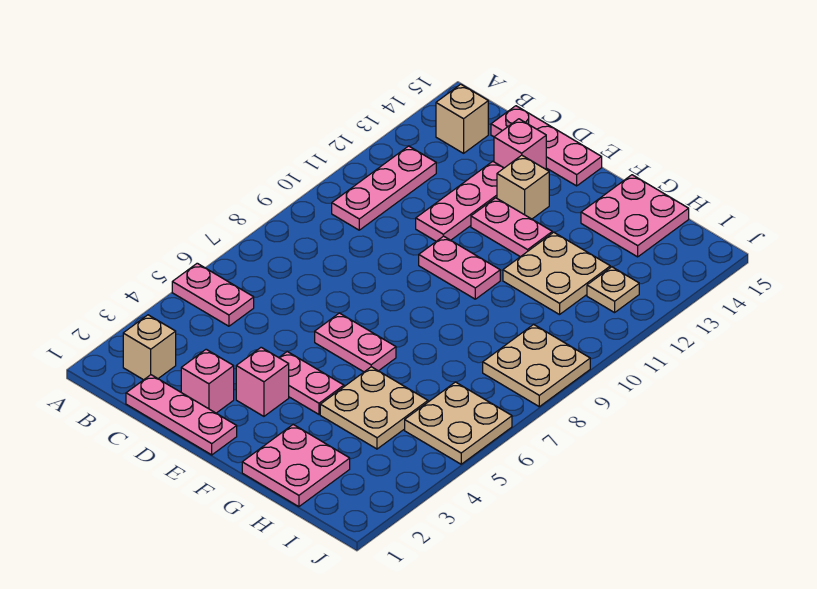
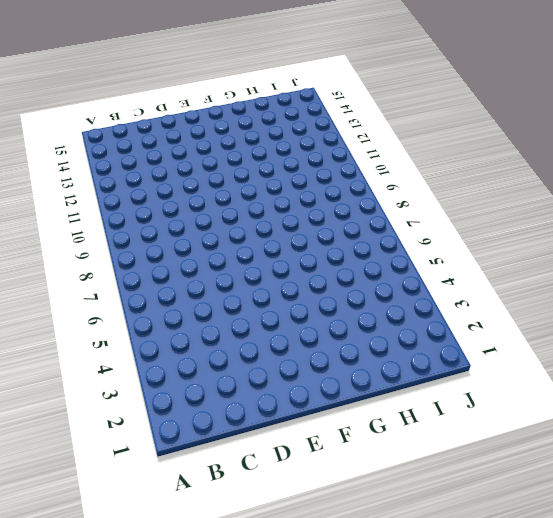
none -> pink 1x2 plate [172,263,254,326]
none -> tan 1x1 brick [123,315,176,380]
none -> pink 1x3 plate [332,146,436,230]

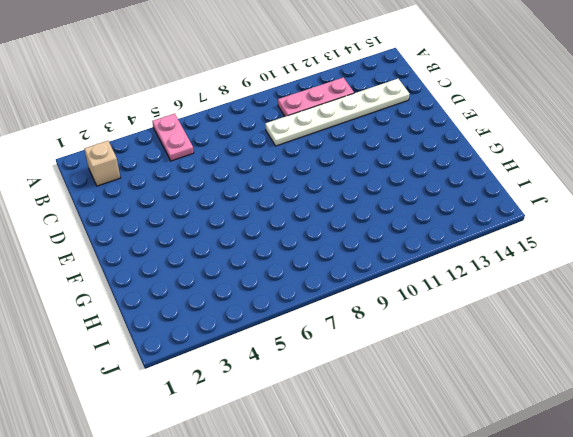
white 1x6 plate [265,79,409,146] -> none
none -> tan 1x1 brick [436,84,488,153]
none -> pink 1x3 plate [126,375,237,455]
none -> pink 1x3 plate [491,106,602,186]

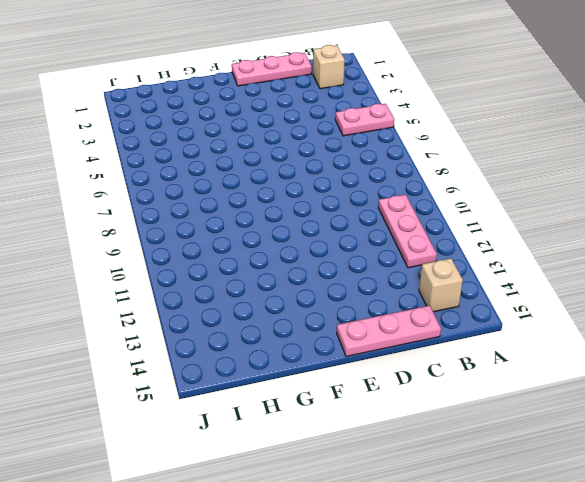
none -> pink 1x1 brick [181,349,234,413]
none -> pink 1x3 plate [416,161,503,241]
none -> pink 1x1 brick [494,119,546,169]

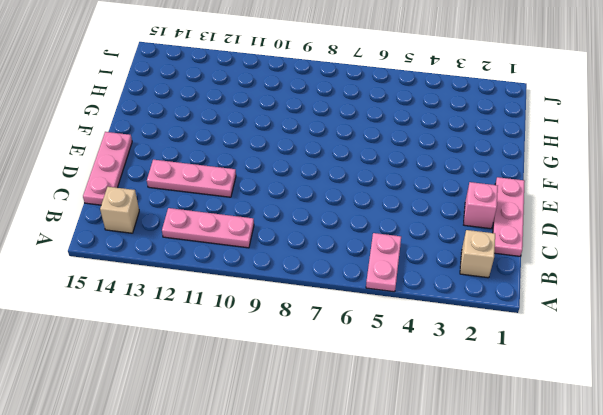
none -> pink 1x1 brick [494,119,546,169]
none -> pink 1x1 brick [236,347,289,416]
none -> pink 1x2 plate [279,352,344,414]

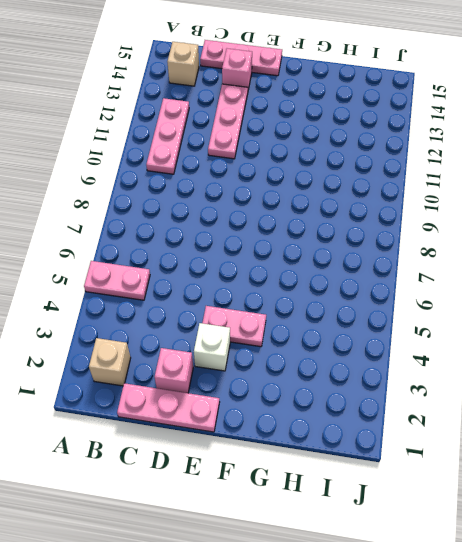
white 1x1 brick [194,323,230,371] -> pink 1x1 brick [236,347,289,416]
none -> pink 1x2 plate [315,313,396,372]
none -> pink 1x2 plate [419,236,500,299]
none -> pink 1x2 plate [471,198,552,257]

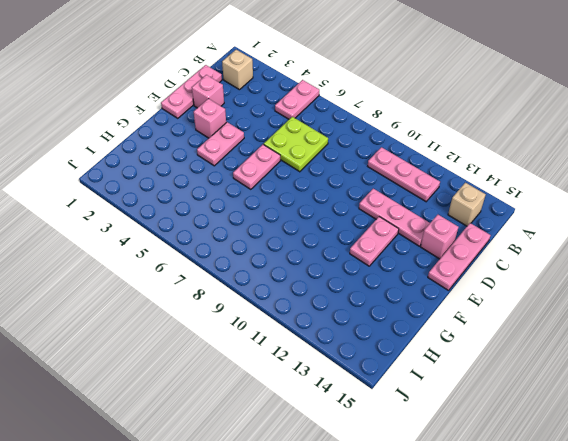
lime 2x2 plate [264,117,328,172] -> none
none -> pink 1x2 plate [419,236,500,299]
none -> tan 1x1 brick [497,155,549,219]
none -> pink 2x2 plate [242,425,350,507]

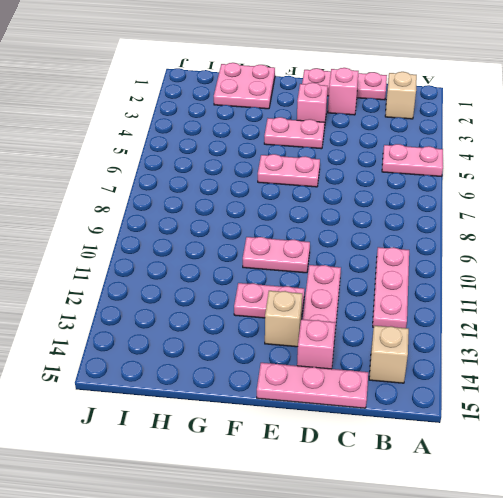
none -> tan 2x2 plate [320,367,428,449]
none -> tan 2x2 plate [503,232,610,315]
none -> pink 2x2 plate [581,175,689,257]

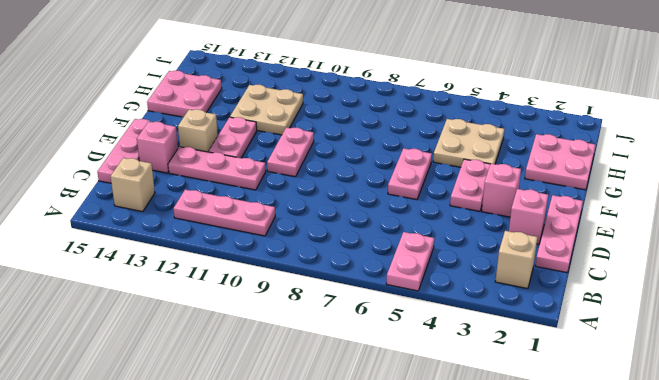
none -> tan 2x2 plate [405,382,512,464]
none -> tan 2x2 plate [483,324,590,407]
none -> tan 1x1 plate [587,267,639,313]

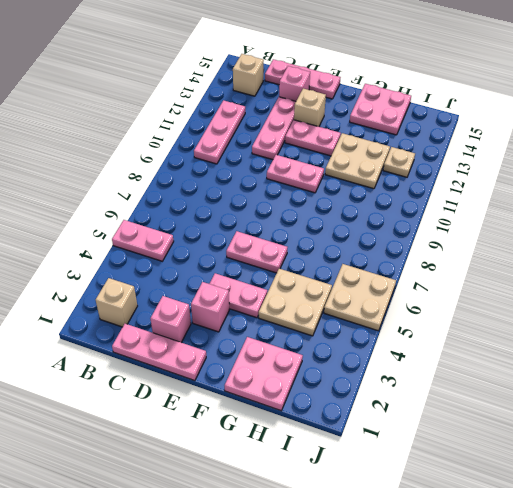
none -> tan 2x2 plate [483,324,590,407]

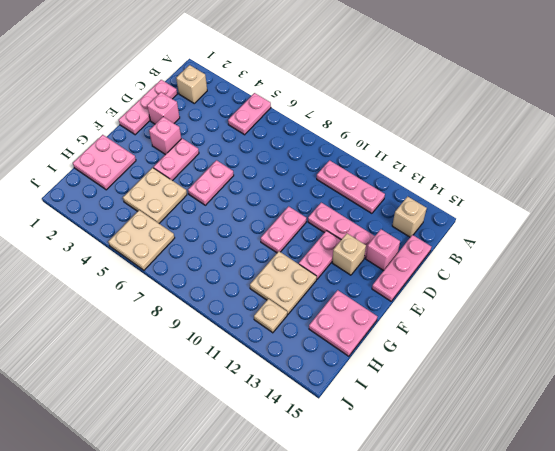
none -> tan 2x2 plate [483,324,590,407]

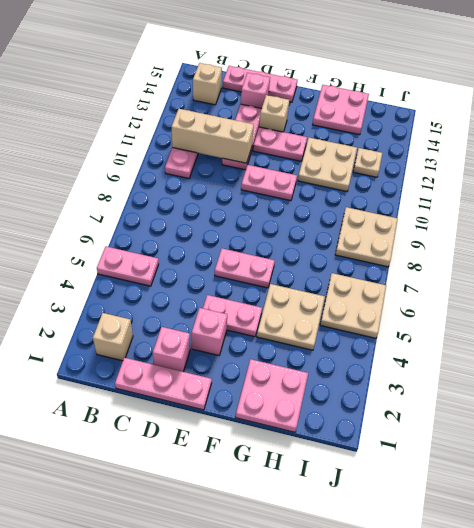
tan 1x3 brick [171,109,254,163] -> none

